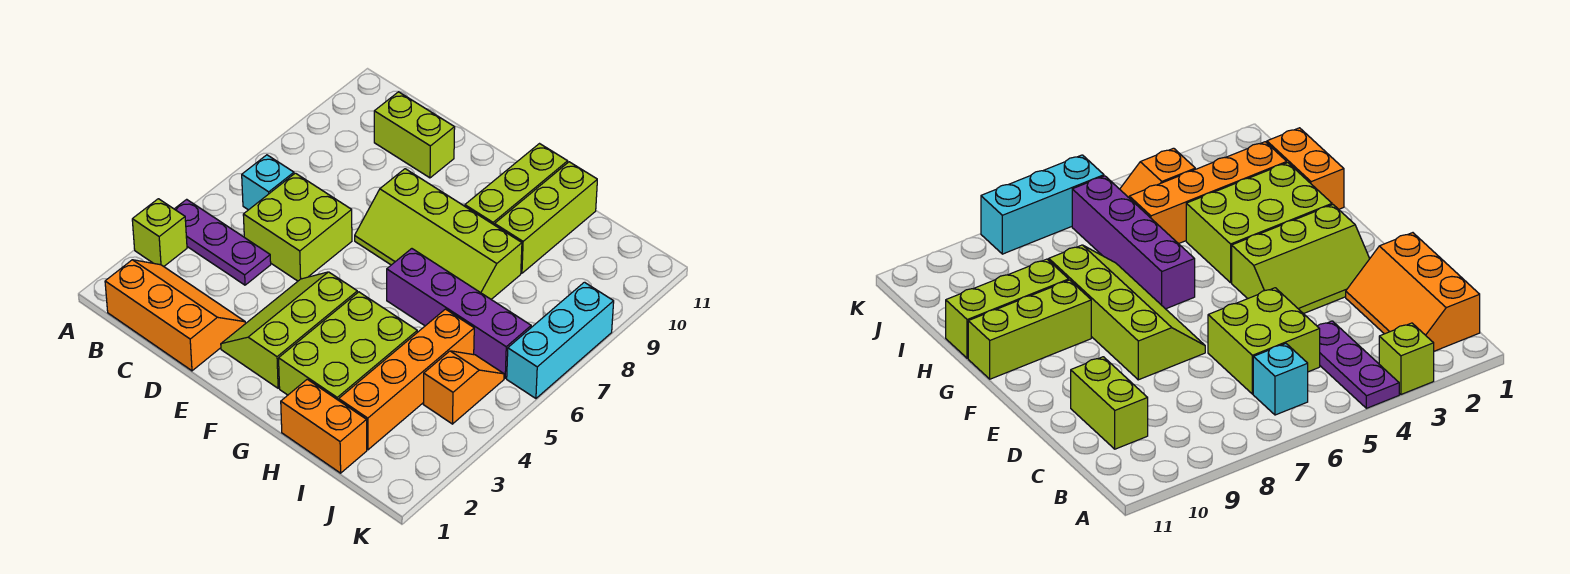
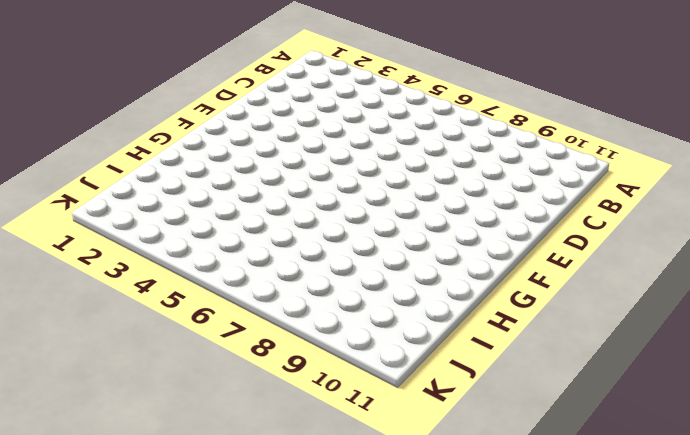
none -> lime 1x1 brick [132,199,187,266]
none -> purple 1x3 plate [175,199,271,285]
none -> orange 2x3 slope [105,260,245,371]

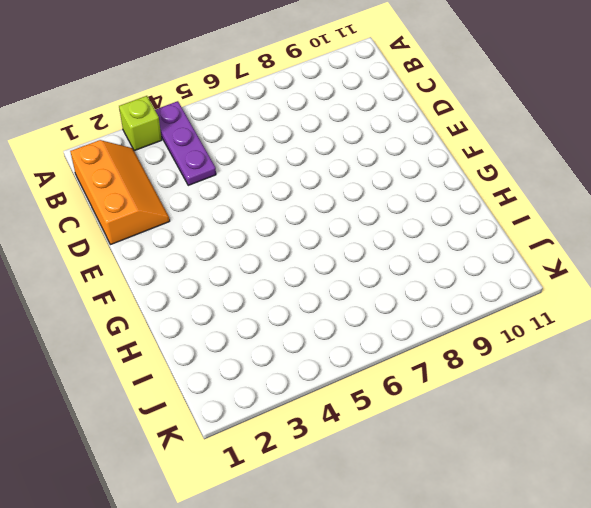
none -> cyan 1x1 brick [242,155,294,210]
none -> lime 2x2 brick [243,173,352,281]
none -> lime 1x2 brick [374,92,455,178]

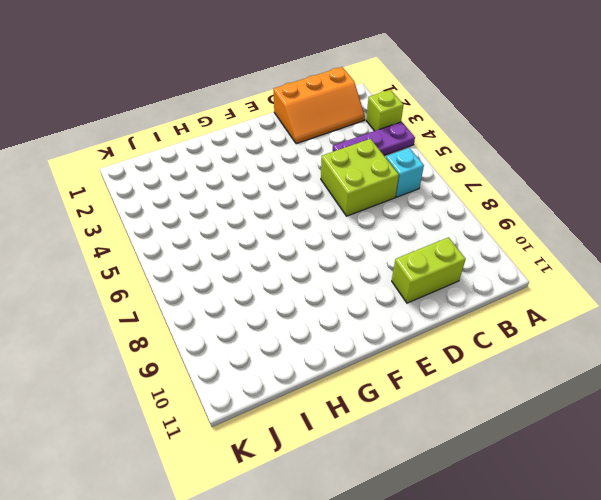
none -> lime 2x3 slope [221,272,357,388]
none -> lime 2x4 slope [355,169,522,299]
none -> lime 2x3 brick [279,292,417,400]

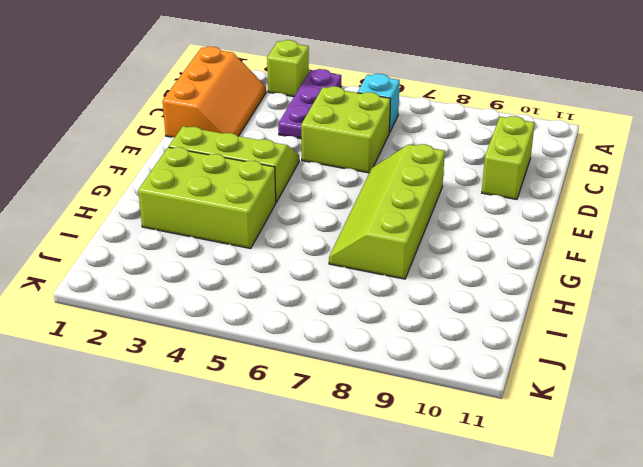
none -> purple 1x4 brick [387,249,531,378]
none -> lime 1x3 brick [465,144,568,225]
none -> orange 1x2 brick [281,379,367,473]

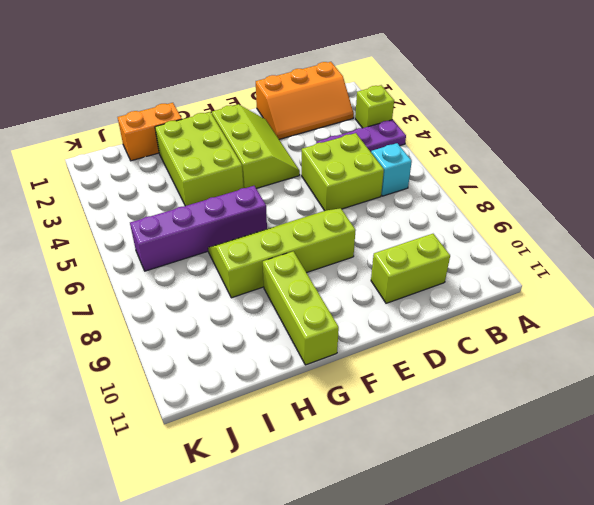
none -> lime 1x3 brick [495,162,597,273]
none -> orange 1x4 brick [339,309,474,450]
none -> orange 1x2 slope [423,351,504,424]

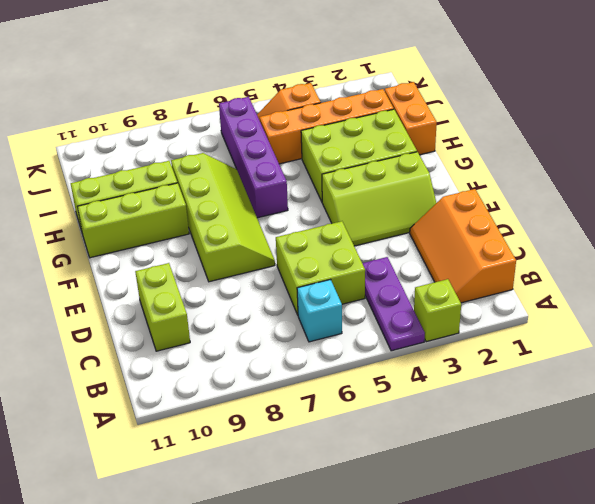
none -> cyan 1x3 brick [507,282,614,398]

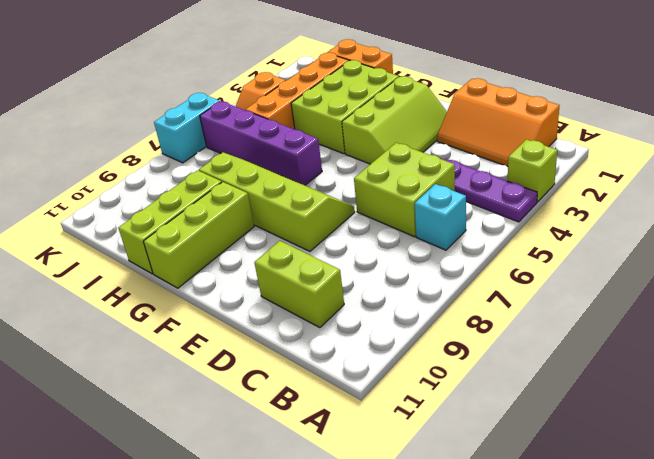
cyan 1x2 brick [154,93,220,163] -> cyan 1x3 brick [507,282,614,398]

